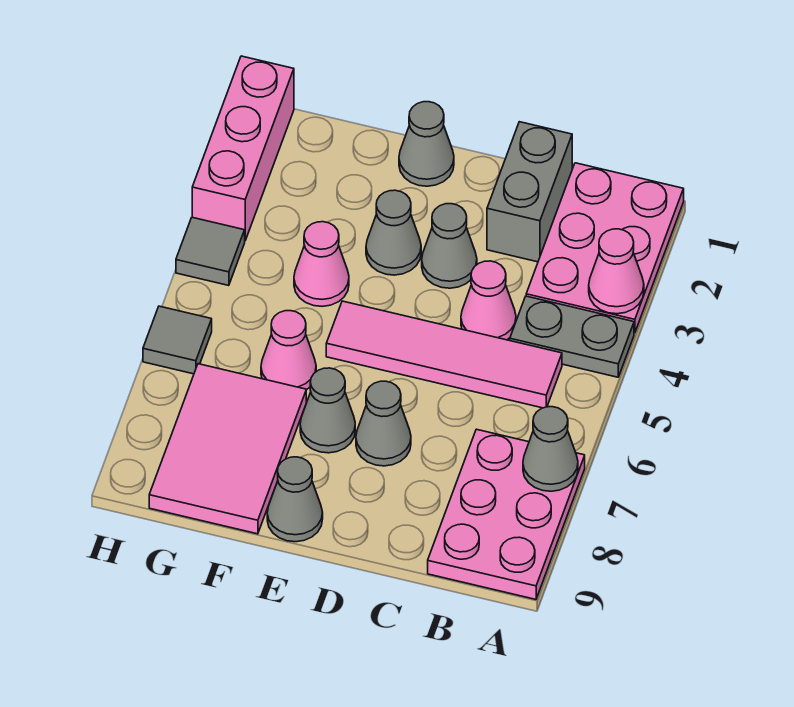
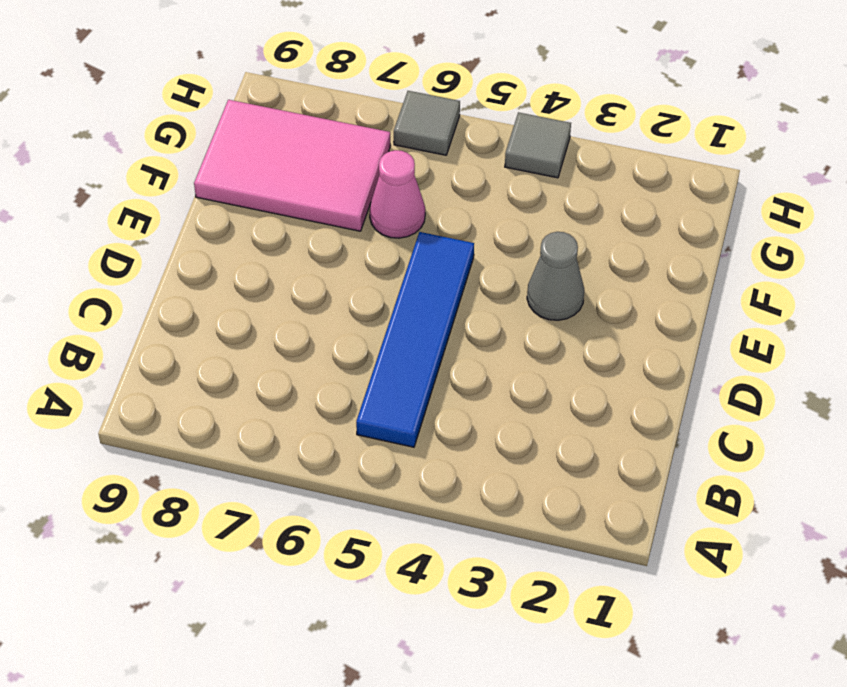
blue 1x4 tile [356,232,474,447] -> pink 1x4 tile [326,301,562,408]
none -> pink 2x3 plate [526,163,684,333]
none -> grey 1x2 plate [510,296,634,377]
none -> pink 2x3 plate [428,429,585,599]

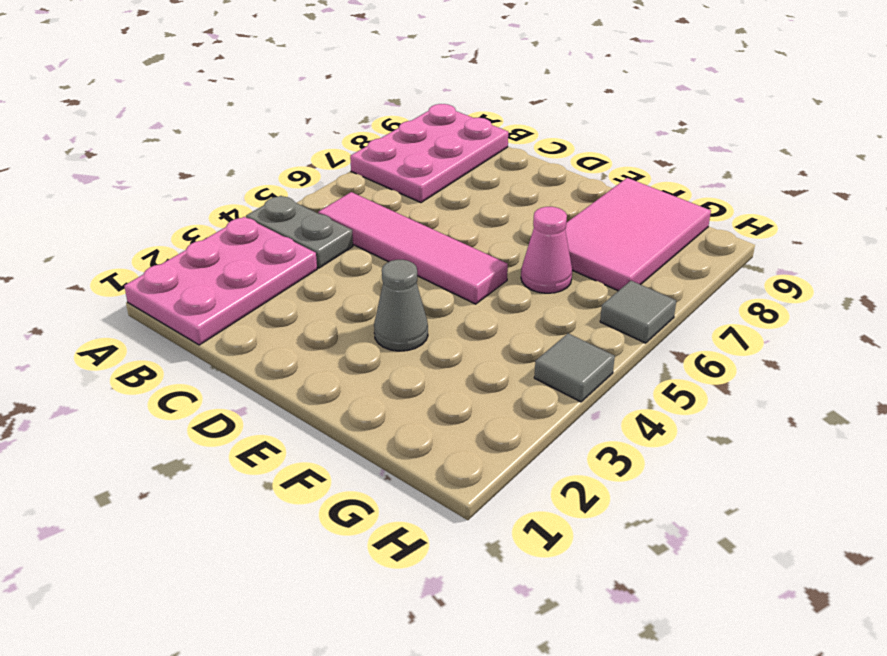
none -> grey 1x2 brick [487,122,572,262]
none -> pink 1x1 cone [461,261,516,340]
none -> grey 1x1 cone [422,204,477,288]

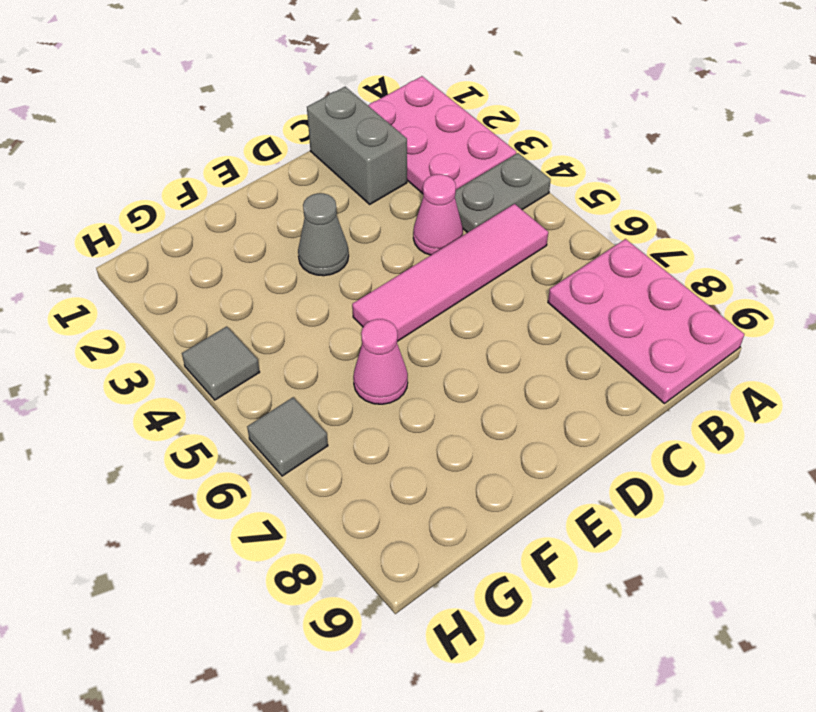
none -> grey 1x1 cone [422,204,477,288]
none -> grey 1x1 cone [356,381,411,466]
none -> grey 1x1 cone [399,102,454,186]

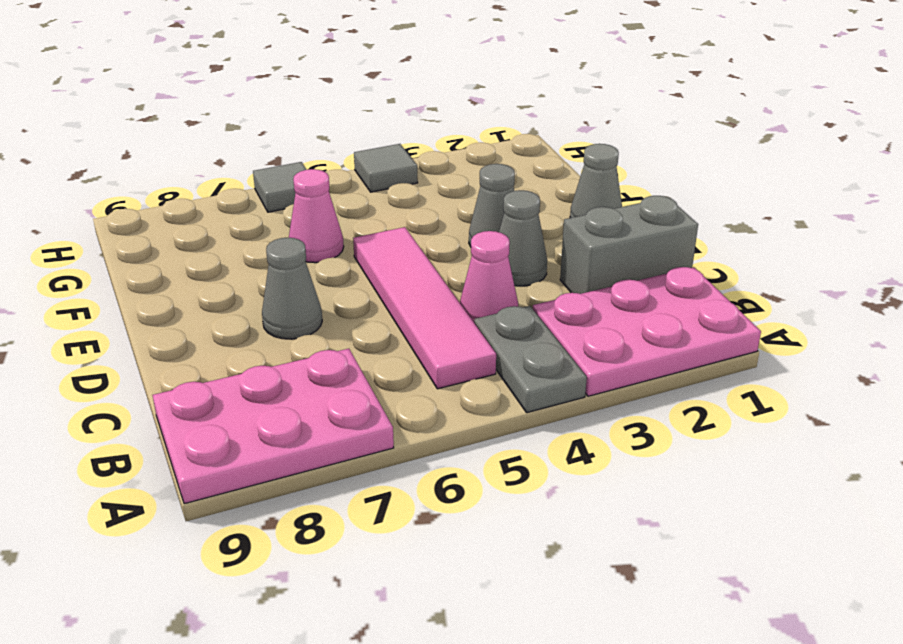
none -> grey 1x1 cone [300,368,355,453]
none -> grey 1x1 cone [267,457,323,542]
none -> pink 1x1 cone [294,222,349,306]

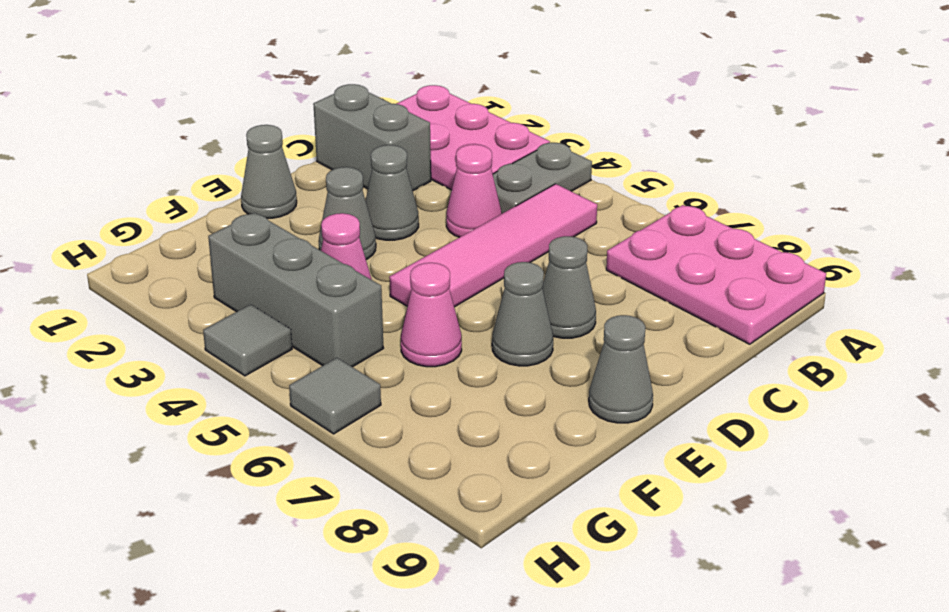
grey 1x3 brick [208,213,384,367] -> none
none -> pink 2x3 tile [149,364,306,534]
none -> pink 1x3 brick [192,56,294,240]
none -> pink 1x1 cone [589,229,644,314]

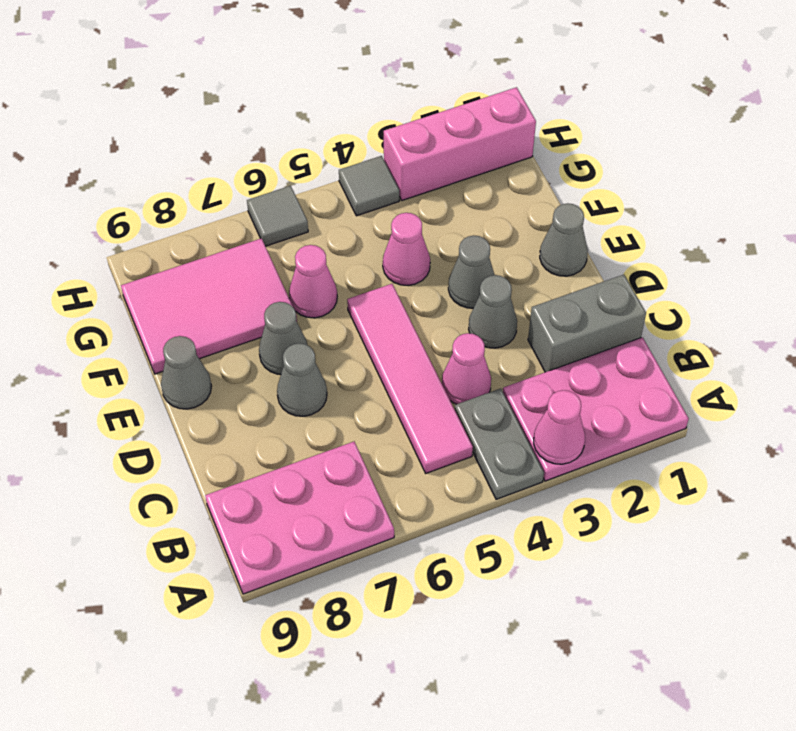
none -> grey 1x1 cone [523,407,578,491]

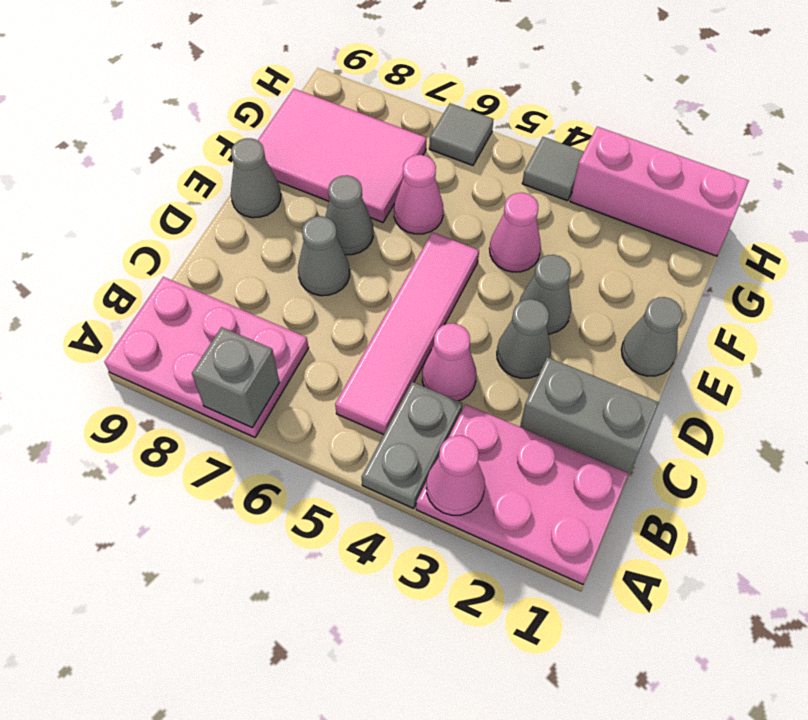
grey 1x1 brick [192,327,280,428] -> grey 1x1 cone [523,407,578,491]

